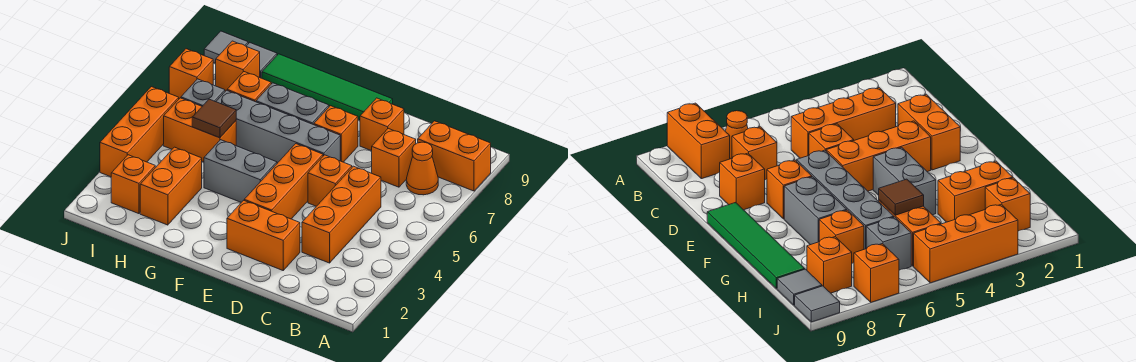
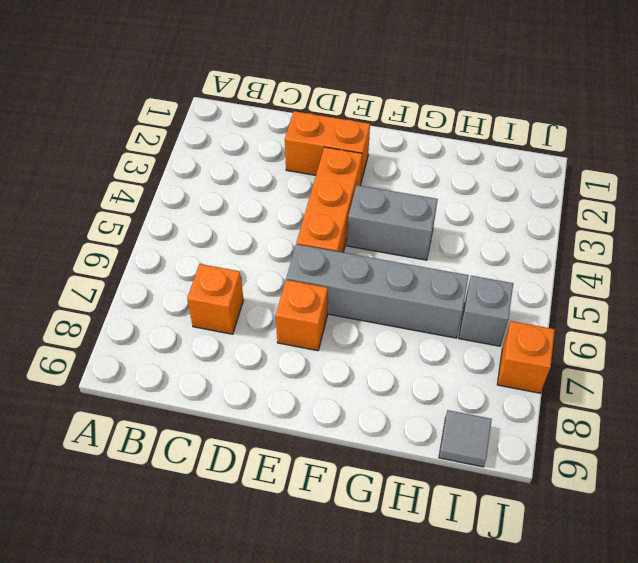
none -> orange 1x2 brick [418,121,491,191]
none -> orange 1x1 cone [406,142,438,195]
none -> orange 1x3 brick [302,166,381,263]

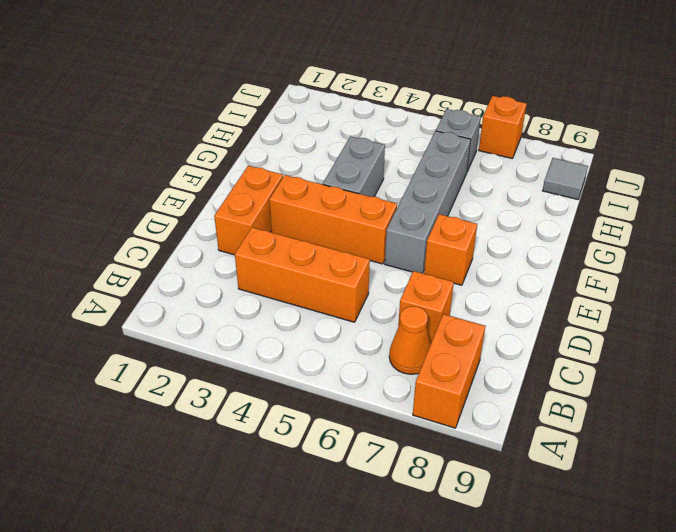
none -> orange 1x1 brick [308,155,352,206]
none -> orange 1x1 brick [360,98,404,151]
none -> green 1x4 tile [262,54,393,120]

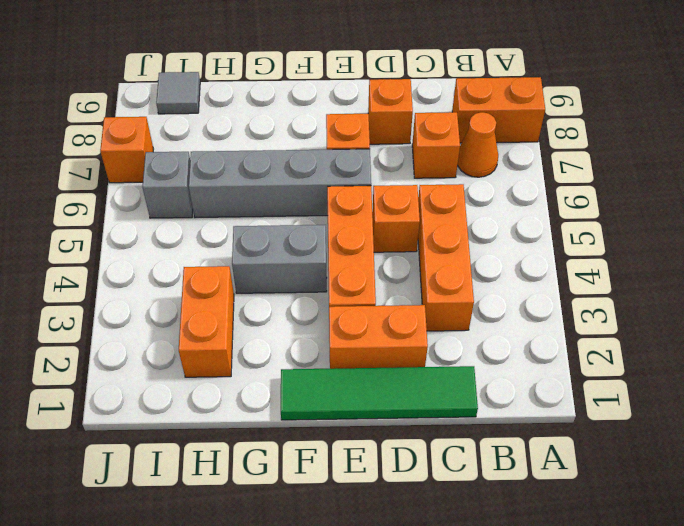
green 1x4 tile [281,366,478,420] -> green 1x4 tile moved to [262,54,393,120]
none -> grey 1x2 brick [256,83,329,125]
none -> orange 1x2 brick [164,98,236,162]
none -> orange 1x1 brick [227,72,271,102]

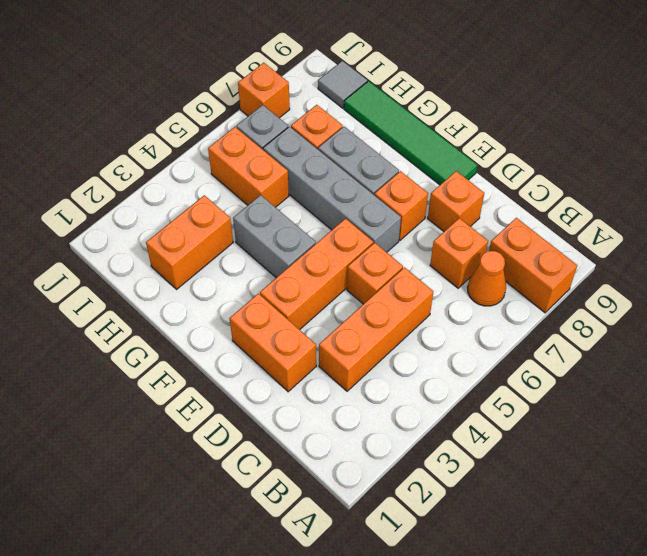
none -> orange 1x1 brick [111,155,155,214]
none -> orange 1x1 brick [216,41,260,91]
none -> orange 1x3 brick [100,87,179,177]

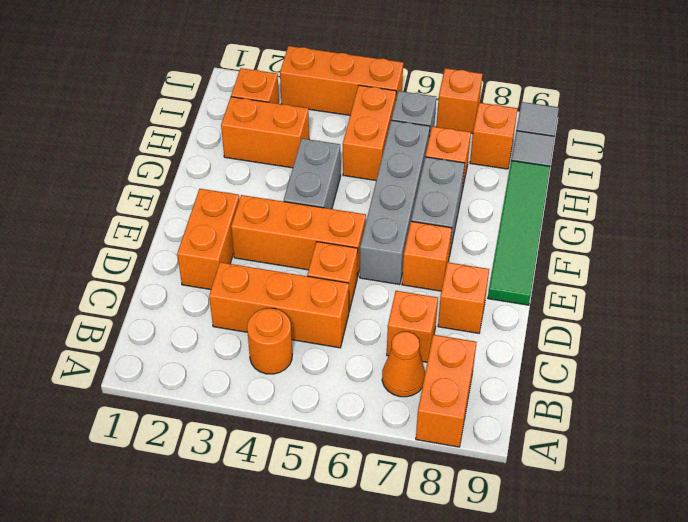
orange 1x1 round brick [247,308,292,374] -> none
none -> brown 1x1 tile [192,99,236,138]

